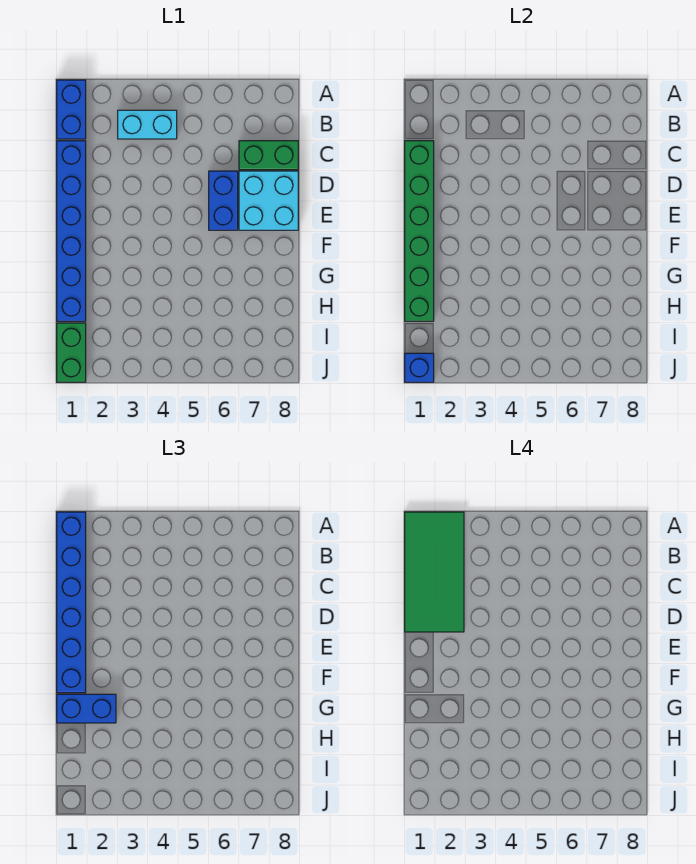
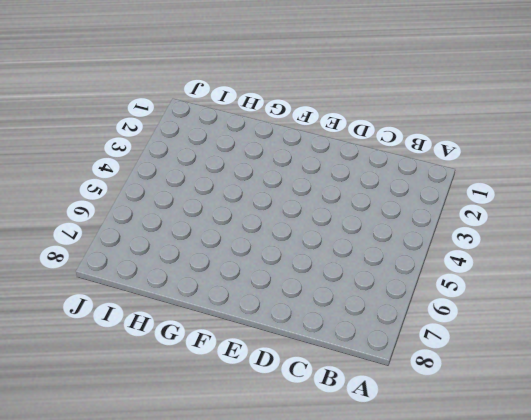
none -> blue 1x2 brick [57,80,86,139]
none -> cyan 1x2 brick [118,110,177,139]
none -> blue 1x6 brick [57,141,86,321]

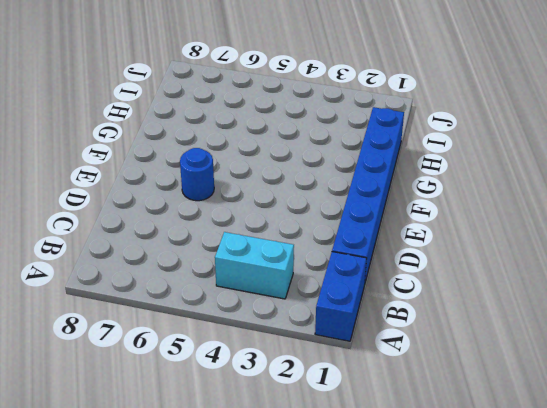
blue 1x1 round brick [180,148,214,201] -> blue 1x2 brick [209,171,238,230]
none -> green 1x2 brick [239,141,298,170]
none -> cyan 2x2 brick [239,171,298,230]
none -> green 1x2 brick [57,323,86,382]

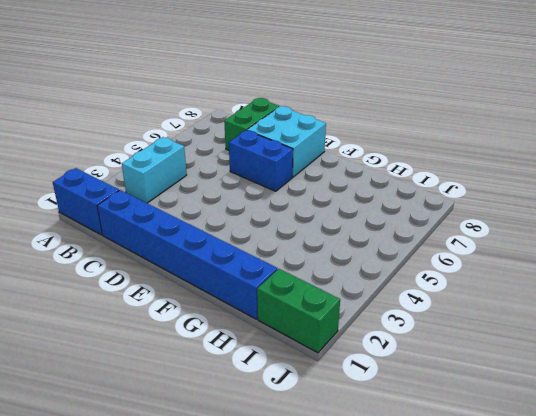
none -> green 1x6 brick [405,141,434,321]
none -> blue 1x1 brick [405,353,434,382]
none -> blue 1x6 brick [57,512,86,693]

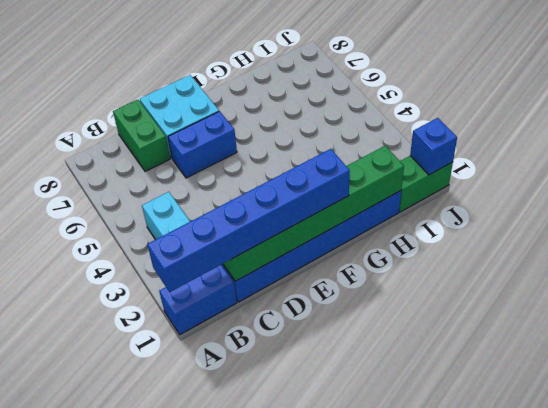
none -> blue 1x2 brick [57,694,116,723]
none -> green 2x4 tile [405,512,464,632]

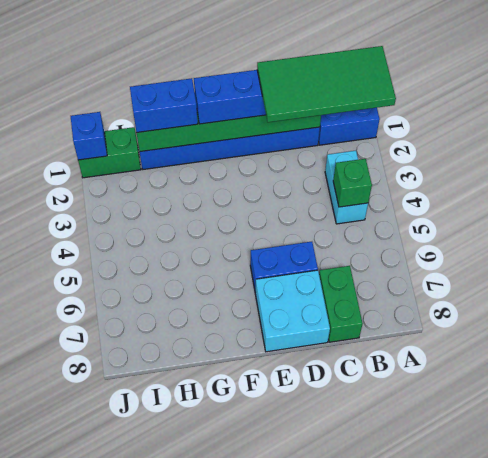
green 1x1 brick [333,159,372,207] -> none
blue 1x2 brick [130,78,198,132] -> blue 1x2 brick turned to [57,694,116,723]

